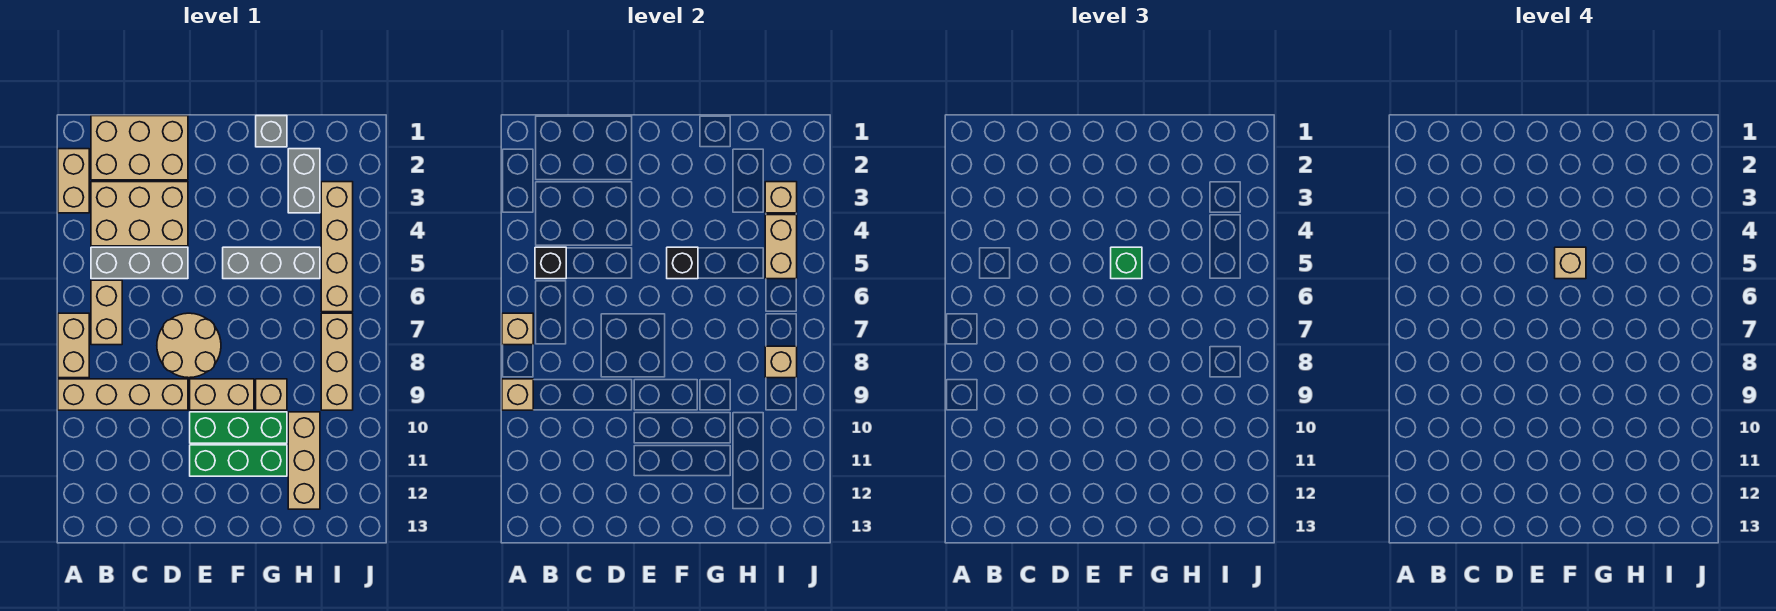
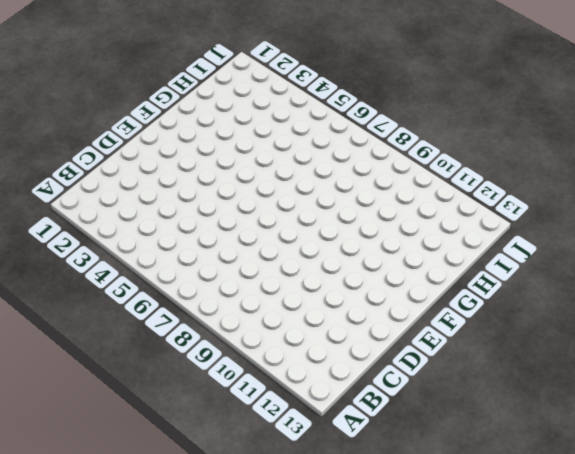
none -> tan 1x2 brick [58,149,89,213]
none -> tan 1x2 brick [58,313,89,378]
none -> tan 1x4 brick [58,379,188,410]

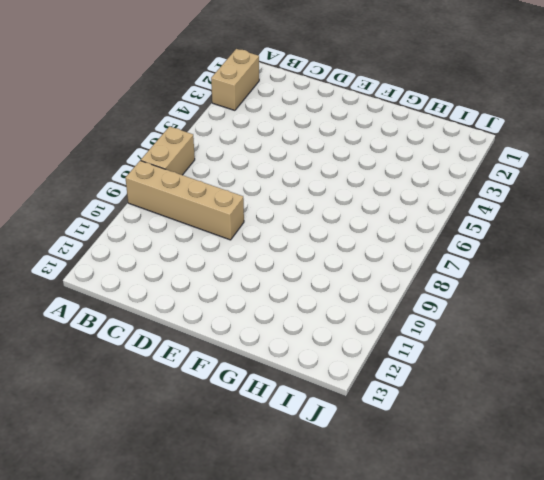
none -> tan 2x3 brick [91,116,188,180]
none -> tan 2x3 brick [91,182,188,246]
none -> grey 1x3 brick [91,247,188,279]

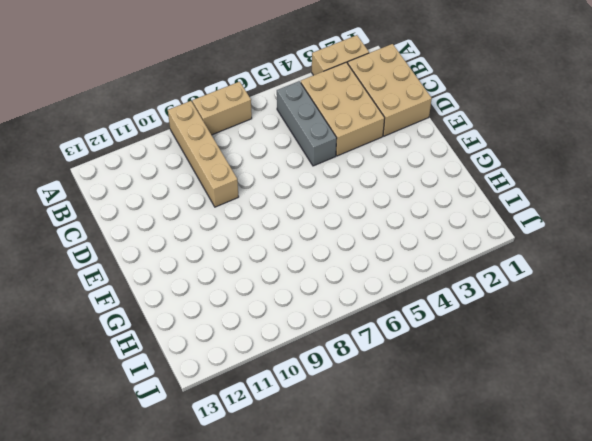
none -> tan 1x2 brick [91,280,122,345]
none -> tan 2x2 round brick [157,313,221,378]
none -> tan 1x2 brick [190,379,254,410]

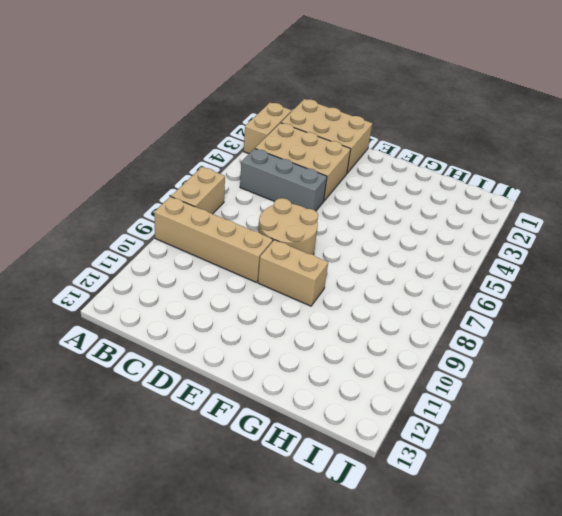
none -> tan 1x2 brick [91,280,122,345]
none -> green 1x3 brick [190,412,287,443]
none -> green 1x3 brick [190,445,287,476]

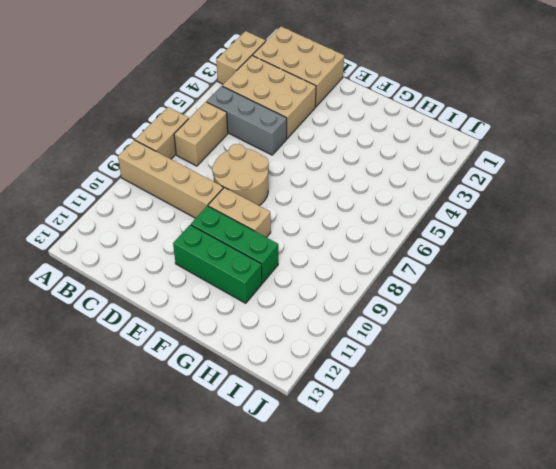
none -> grey 1x3 brick [223,247,320,279]
none -> grey 1x1 brick [256,116,287,147]
none -> tan 1x1 brick [256,379,287,410]

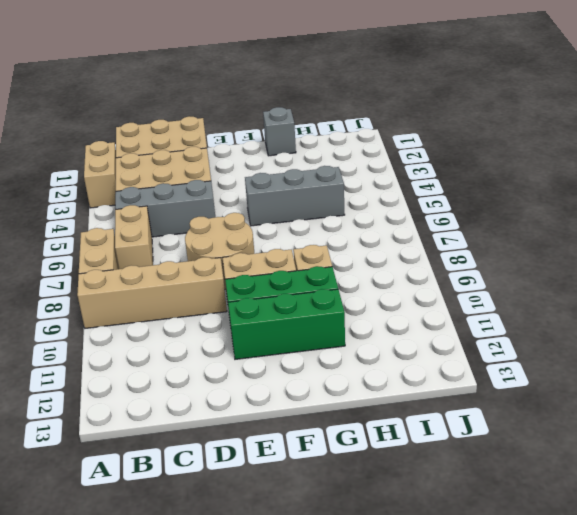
none -> grey 1x2 brick [288,149,320,213]
none -> tan 1x3 brick [288,412,320,509]
none -> tan 1x4 brick [321,182,353,312]

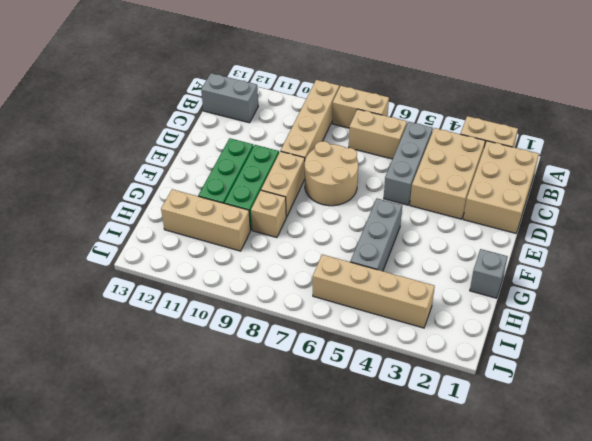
grey 1x2 brick [201,73,258,123] -> grey 1x2 brick moved to [288,149,320,213]
none -> tan 1x3 brick [321,313,353,410]
none -> tan 1x1 brick [502,313,533,345]
none -> tan 1x1 brick [502,379,533,410]

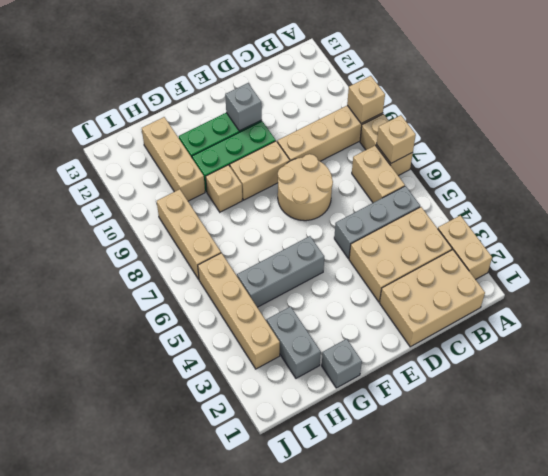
grey 1x1 brick [225,83,262,131] -> none
none -> black 1x1 brick [535,247,566,279]
none -> black 1x1 brick [667,247,698,279]
none -> tan 1x1 brick [765,182,797,213]

